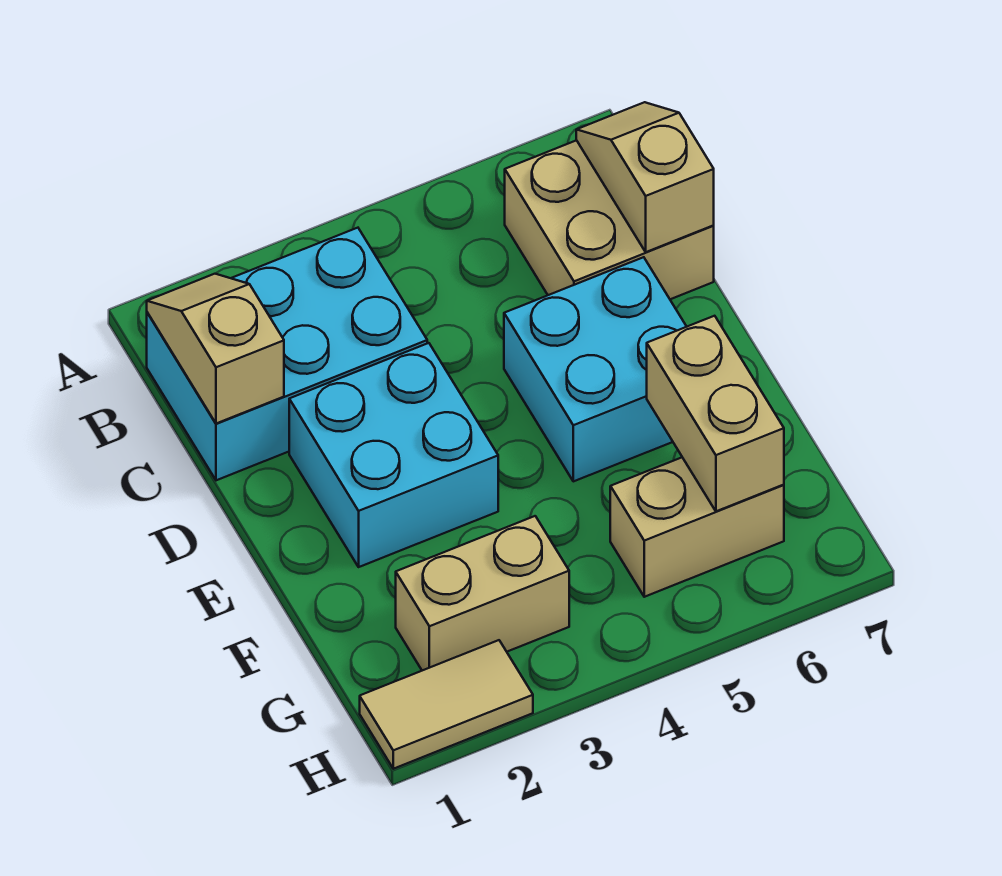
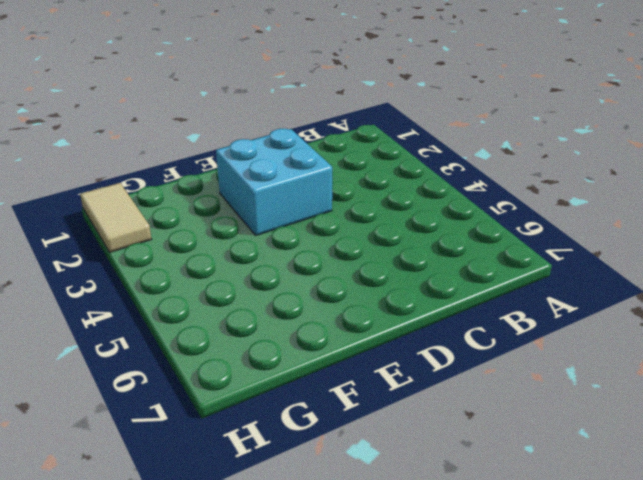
none -> cyan 2x3 brick [147,228,427,480]
none -> tan 2x2 brick [505,140,714,299]

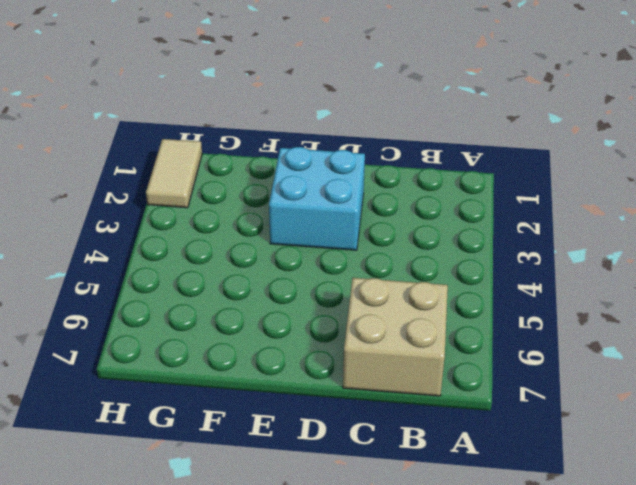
none -> cyan 2x3 brick [147,228,427,480]
none -> cyan 2x2 brick [504,257,687,481]

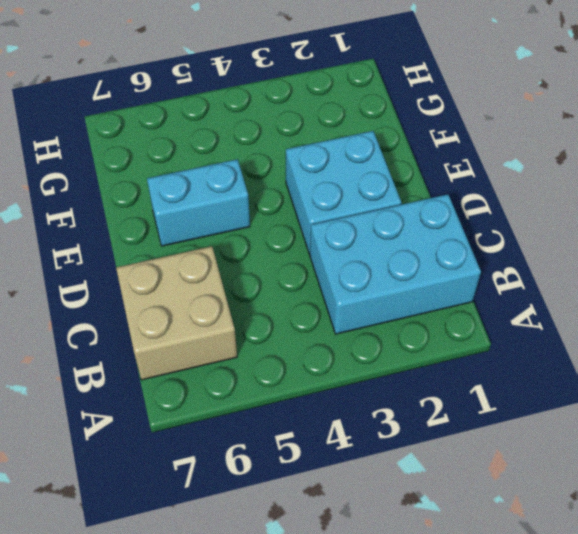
cyan 1x2 brick [147,159,250,246] -> cyan 2x2 brick [504,257,687,481]
none -> tan 1x2 brick [396,516,569,671]
none -> tan 1x2 brick [610,457,784,597]

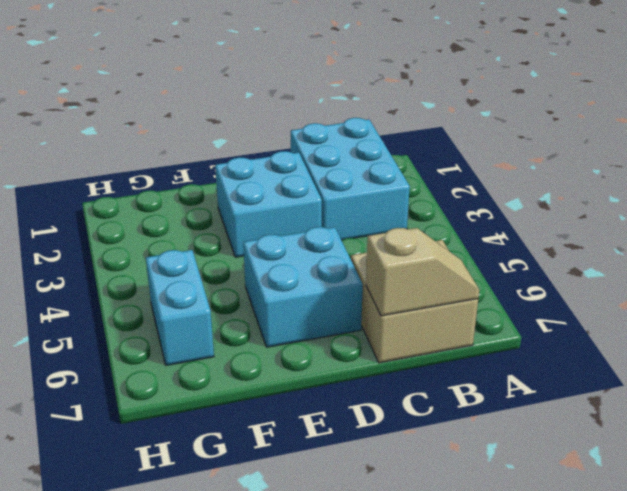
cyan 1x2 brick [146,250,214,365] -> tan 1x2 brick [610,457,784,597]
none -> tan 1x2 brick [396,516,569,671]
none -> tan 1x2 tile [360,640,533,769]

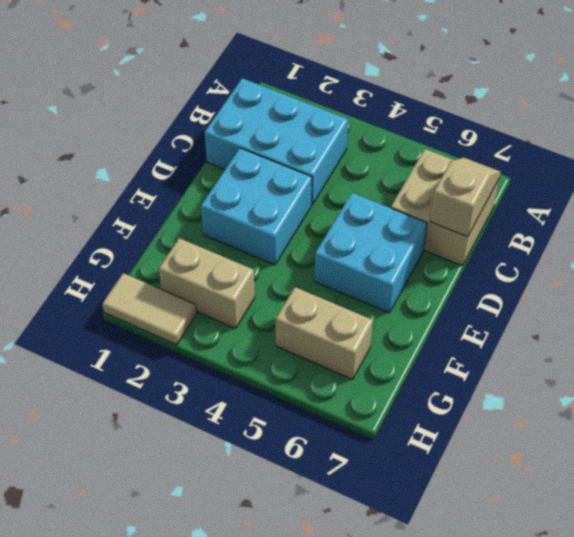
none -> tan 1x2 slope [147,274,284,424]
none -> tan 1x2 brick [647,316,784,511]

